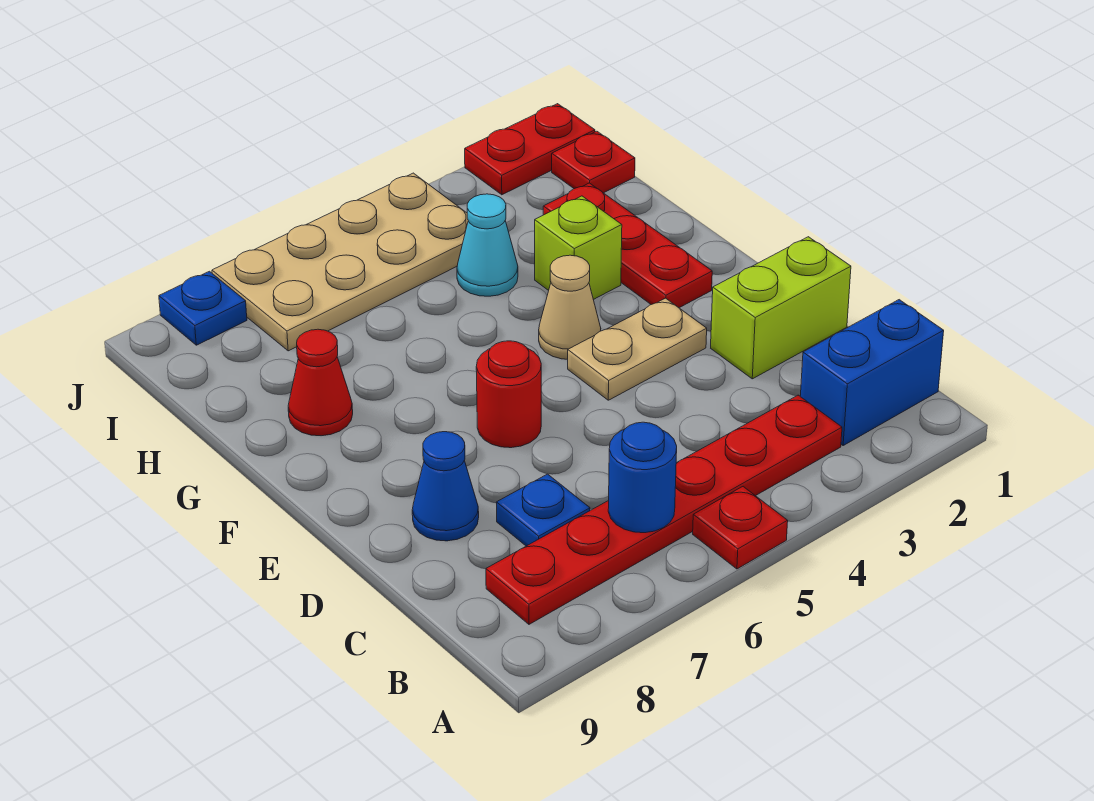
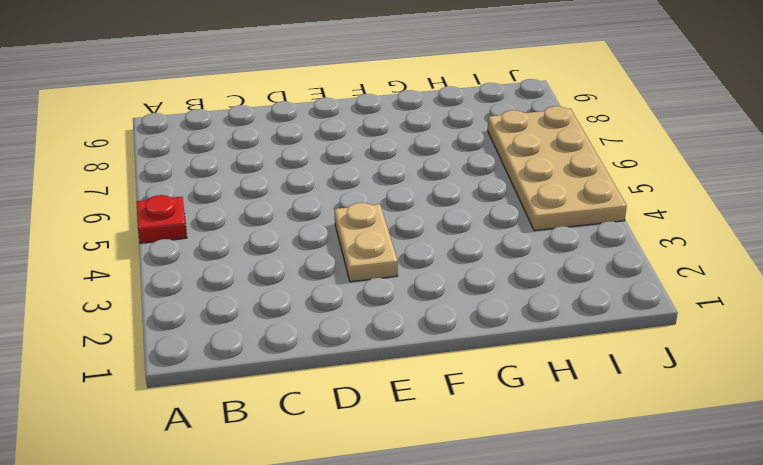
none -> blue 1x2 brick [800,300,944,445]
none -> red 1x6 plate [486,395,842,624]
none -> blue 1x1 plate [496,474,590,546]

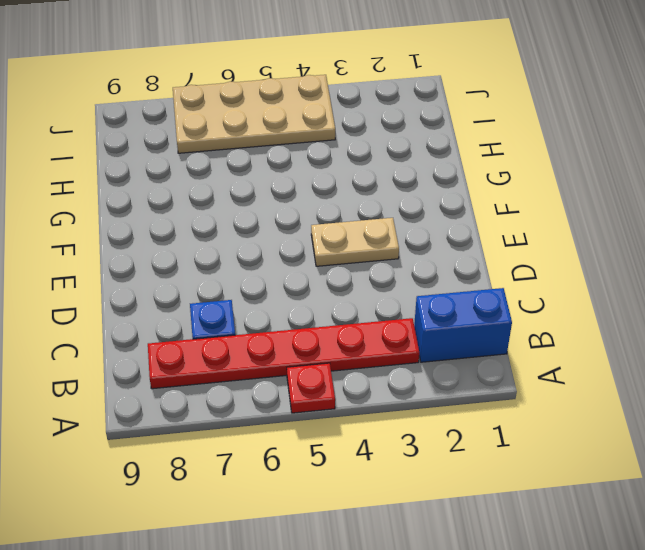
none -> lime 1x2 brick [711,237,851,379]
none -> blue 1x1 cone [412,432,479,541]
none -> red 1x1 round brick [476,341,541,448]

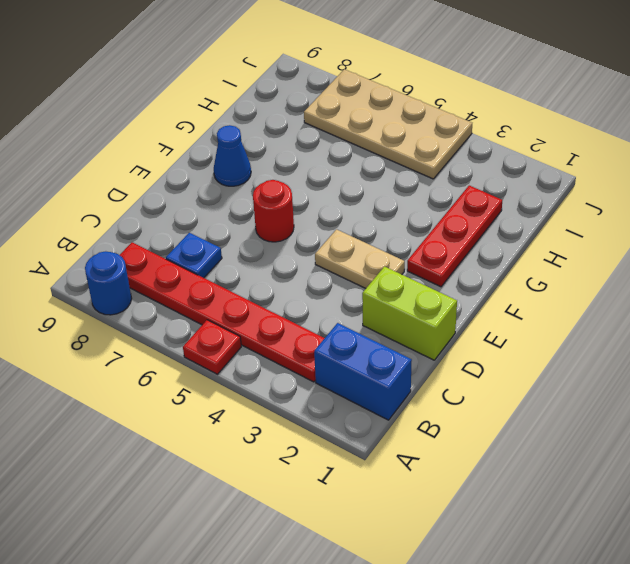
blue 1x1 round brick [85,251,132,315] -> blue 1x1 round brick moved to [608,422,677,533]
blue 1x1 cone [214,125,251,186] -> blue 1x1 cone moved to [412,432,479,541]
none -> tan 1x1 cone [539,255,601,359]
none -> lime 1x1 brick [535,196,622,300]
none -> red 1x1 cone [288,329,353,436]

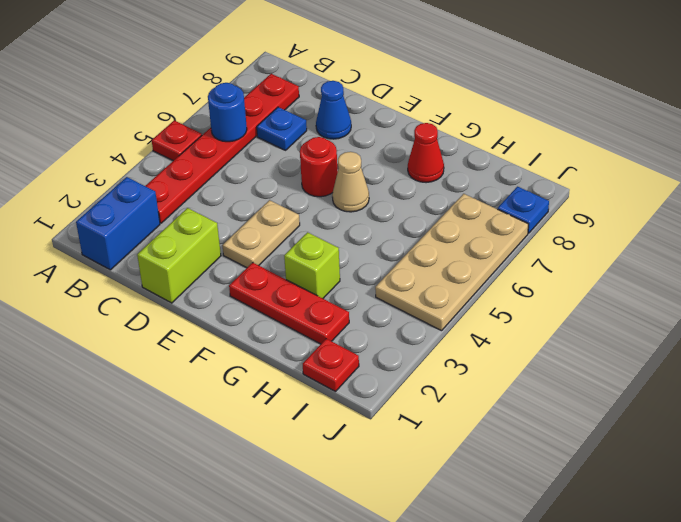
tan 1x1 cone [332,152,369,212] -> tan 1x1 cone moved to [539,255,601,359]
none -> cyan 1x1 cone [457,194,518,296]
none -> red 1x2 plate [465,104,595,195]

